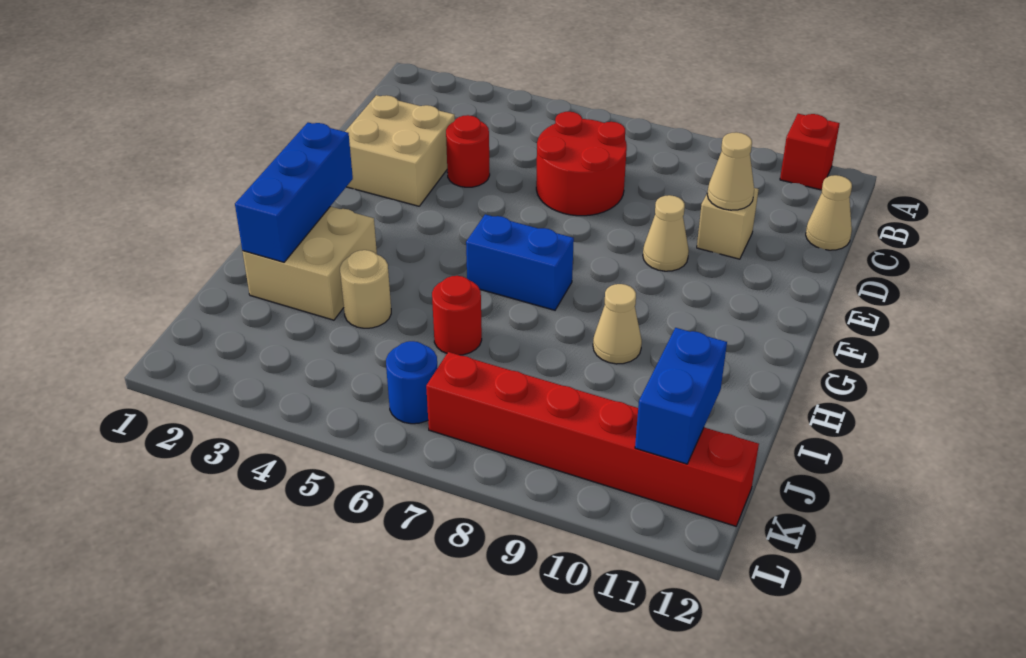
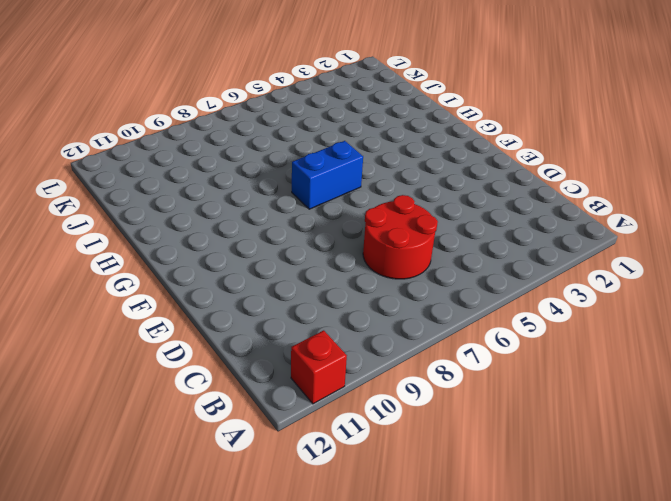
none -> tan 1x1 cone [806,175,852,250]
none -> tan 2x2 brick [345,95,455,206]
none -> red 1x1 round brick [446,115,490,187]

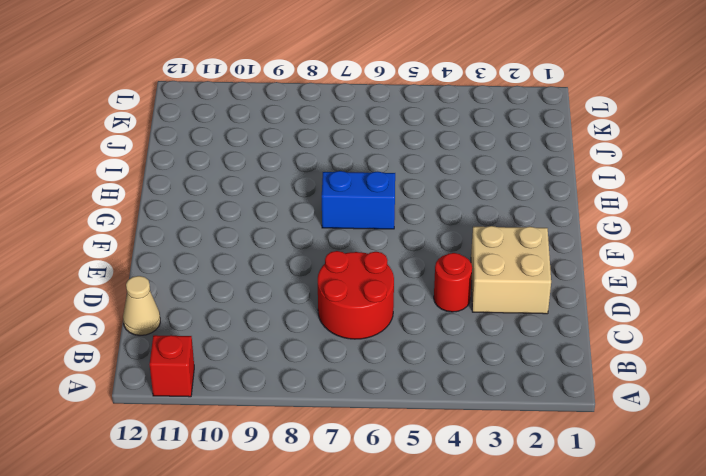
none -> tan 1x1 brick [697,188,759,259]
none -> tan 1x1 cone [643,195,689,271]
none -> tan 2x2 brick [243,206,377,320]

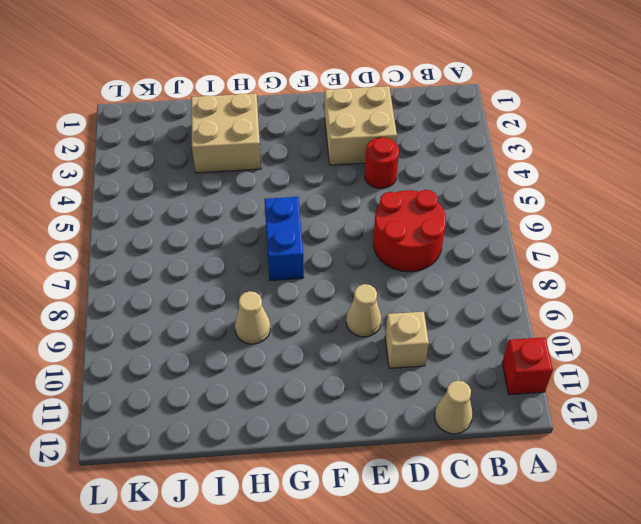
none -> tan 1x1 round brick [340,250,391,328]
none -> red 1x1 round brick [432,276,482,355]
none -> blue 1x1 round brick [386,341,437,424]

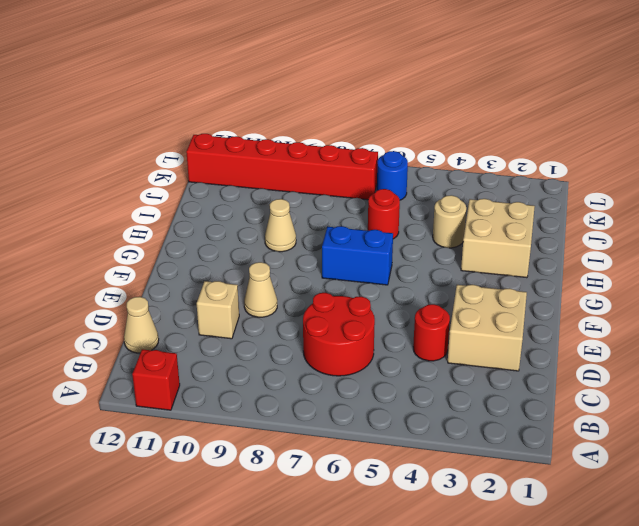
none -> tan 1x1 cone [707,132,754,210]
none -> blue 1x3 brick [235,123,353,262]
none -> blue 1x2 brick [635,328,727,464]

